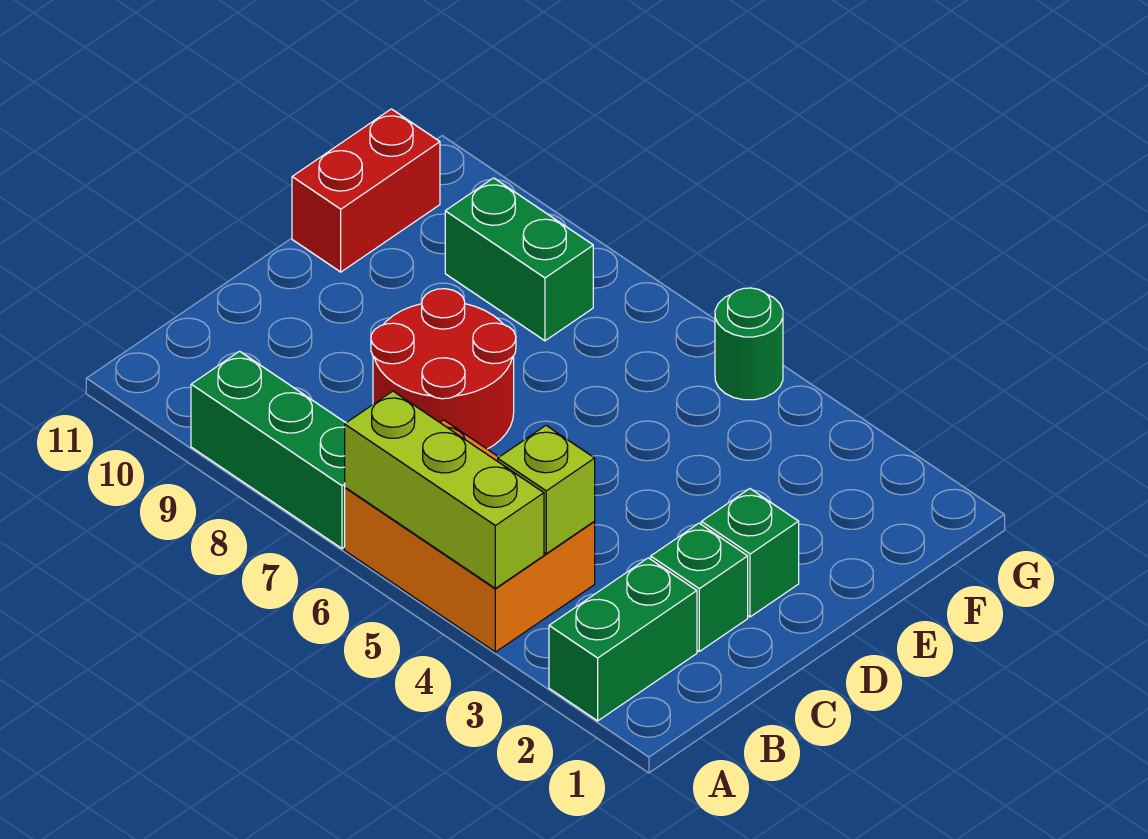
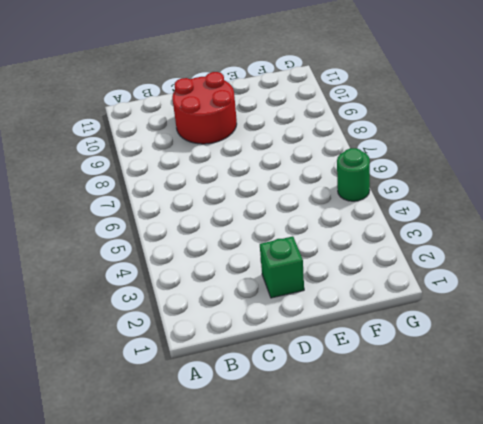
red 2x2 round brick [172,72,237,144] -> red 2x2 round brick moved to [371,289,516,449]
none -> green 1x2 brick [549,558,697,721]
none -> orange 2x3 brick [345,420,595,652]

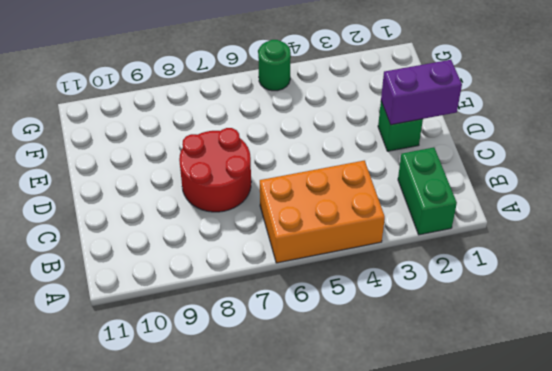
purple 1x2 brick [381,60,462,125] -> none
none -> green 1x3 brick [191,351,345,549]
none -> green 1x1 brick [651,523,748,651]

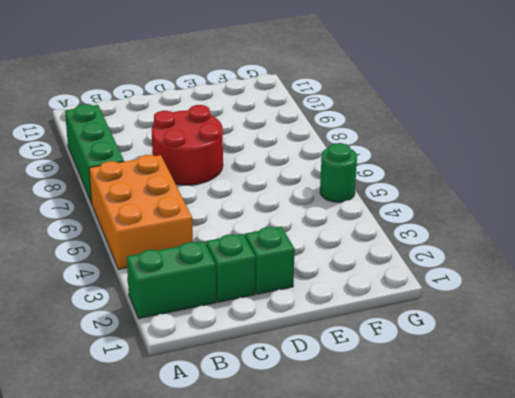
none -> red 1x2 brick [292,109,440,272]
none -> green 1x2 brick [445,178,593,341]

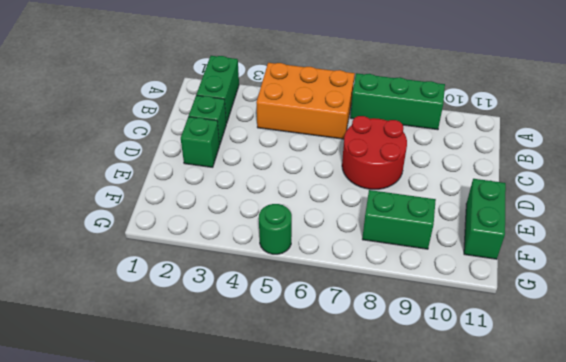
green 1x2 brick [464,179,506,259] -> red 1x2 brick [292,109,440,272]
none -> lime 1x3 brick [345,391,544,588]
none -> lime 1x1 brick [498,426,595,554]

